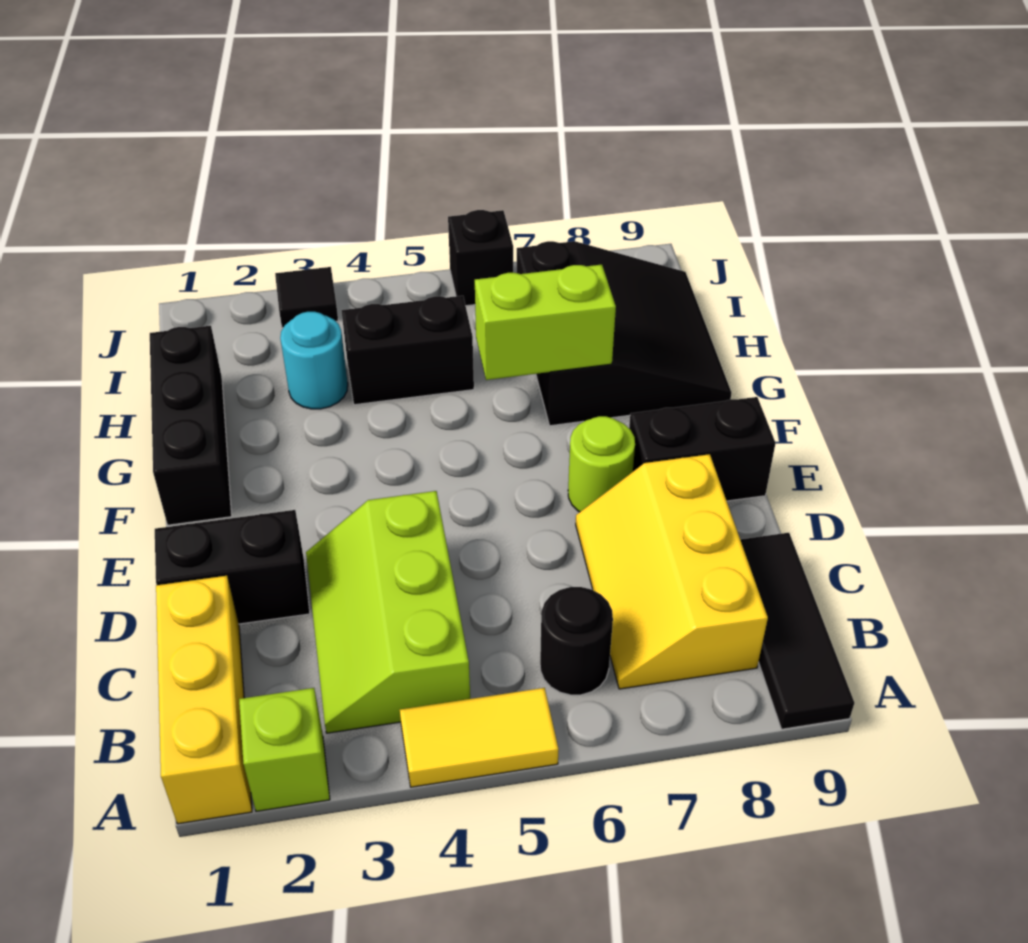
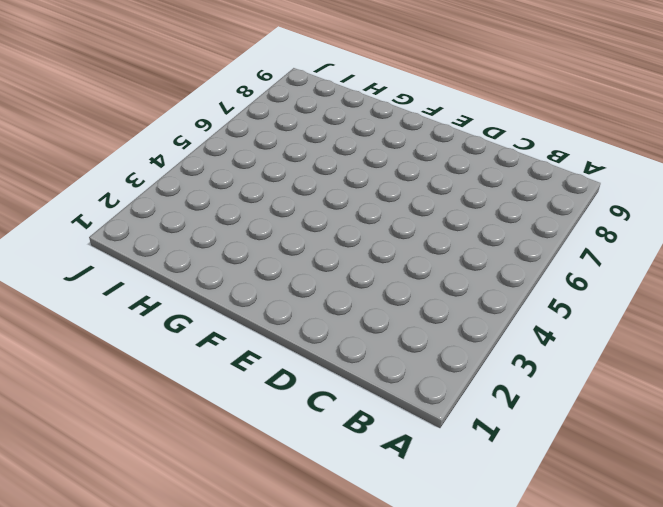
none -> yellow 1x3 brick [156,576,252,824]
none -> lime 1x1 brick [239,688,330,811]
none -> yellow 1x2 tile [400,688,559,787]

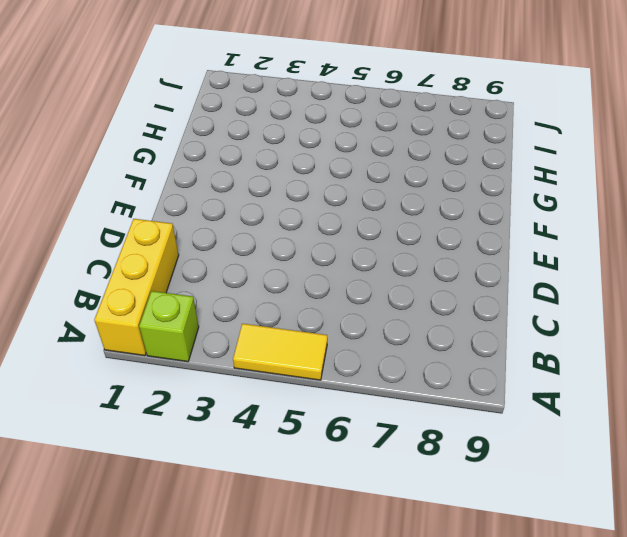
none -> black 1x3 tile [740,533,854,729]
none -> lime 2x3 slope [306,491,470,733]
none -> black 1x1 round brick [540,587,613,695]

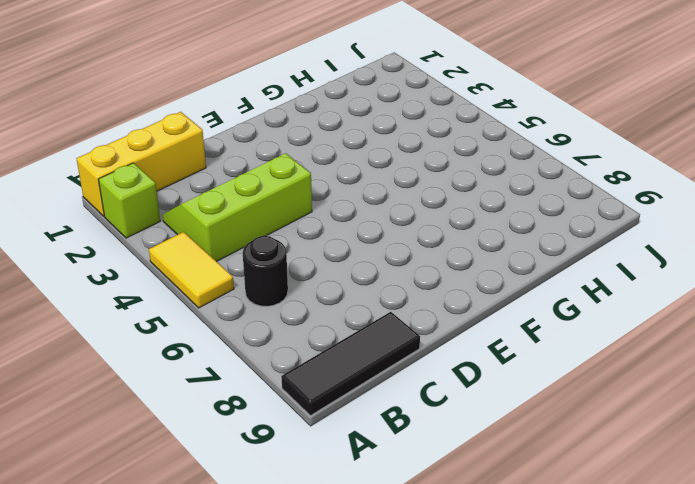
none -> yellow 2x3 slope [576,454,768,689]
none -> black 1x2 brick [155,510,310,624]
none -> lime 1x1 round brick [568,416,635,512]

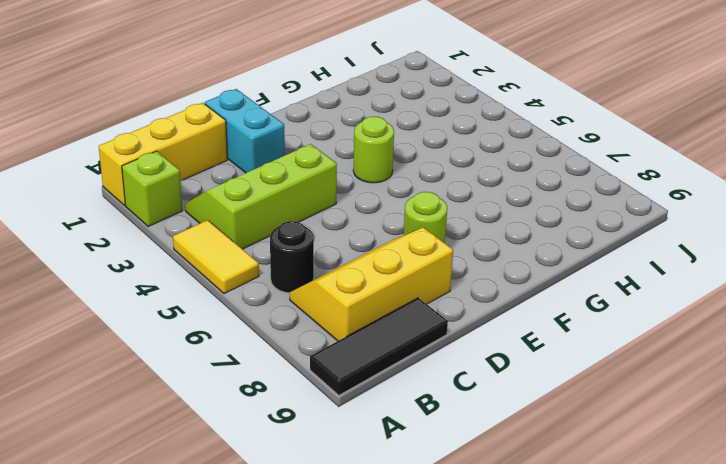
cyan 1x2 brick [205,89,285,173] -> black 1x2 brick [155,510,310,624]
lime 1x1 round brick [353,116,394,183] -> none
none -> black 1x2 brick [629,397,776,501]
none -> black 1x3 brick [150,326,232,525]
none -> black 3x3 slope [517,241,731,426]

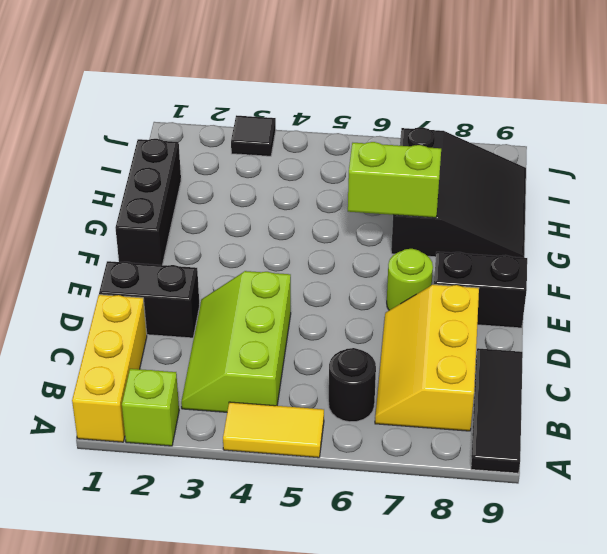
none -> cyan 1x1 round brick [280,312,348,409]
none -> black 1x2 brick [341,296,474,405]
none -> black 1x1 brick [448,210,513,306]

